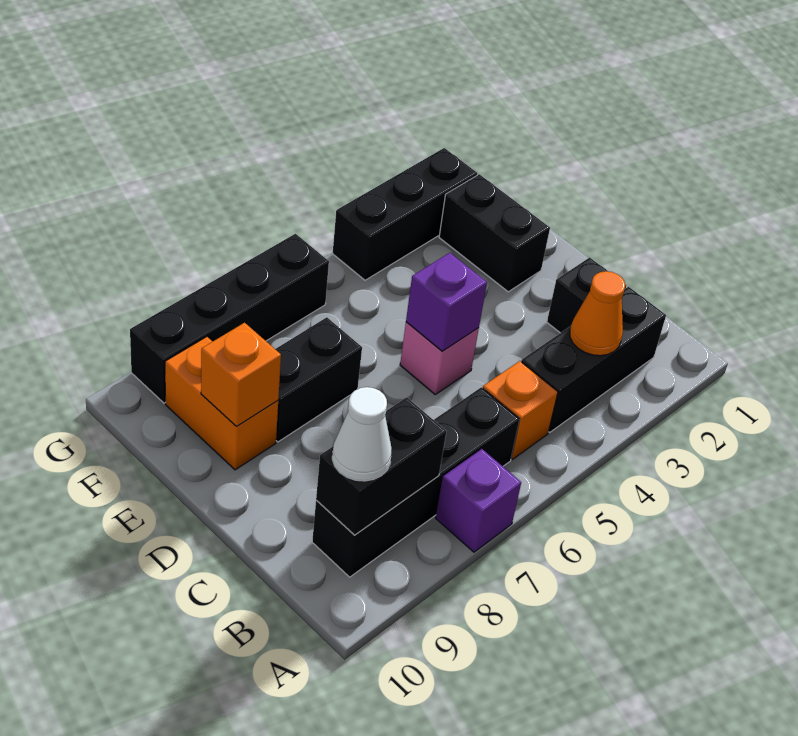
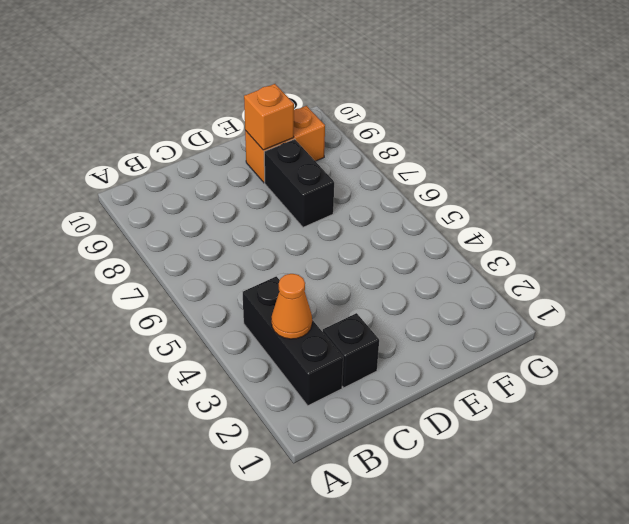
none -> purple 1x1 brick [436,449,521,552]
none -> orange 1x1 brick [483,361,558,459]
none -> black 1x4 brick [312,387,519,577]

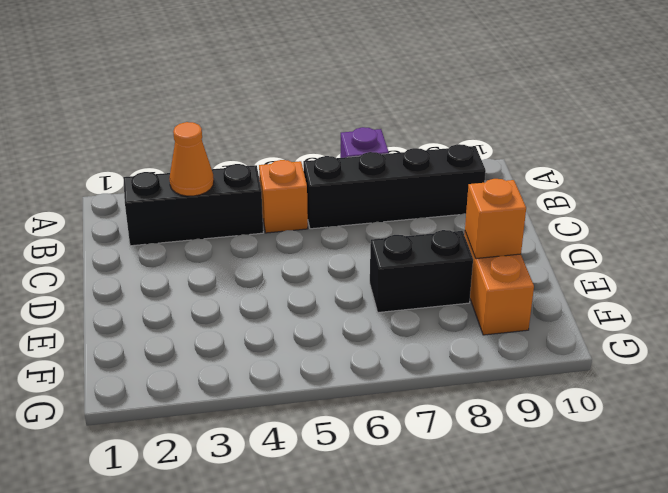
none -> black 1x1 brick [547,257,626,333]
none -> pink 1x1 brick [400,322,479,394]
none -> black 1x2 brick [439,174,550,292]

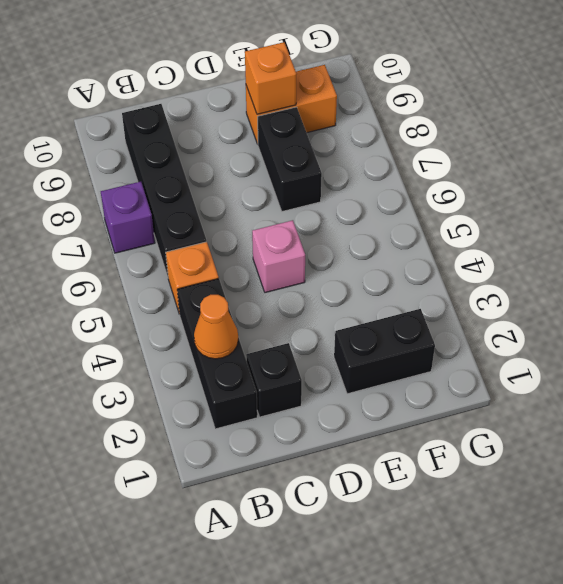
none -> black 1x3 brick [333,148,477,280]
none -> black 1x4 brick [130,234,329,403]
none -> black 1x2 brick [316,397,446,535]

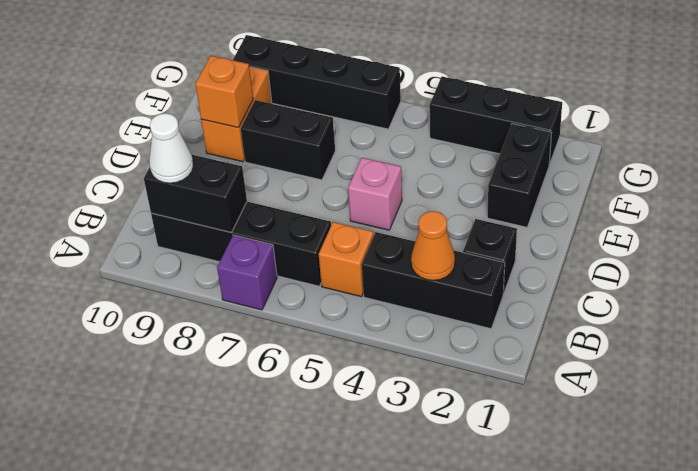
none -> purple 1x1 brick [406,253,487,351]

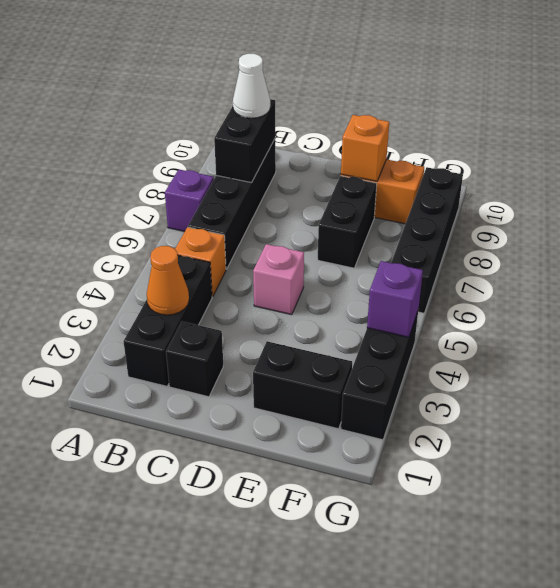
purple 1x1 brick [367,261,423,337] -> purple 1x1 brick moved to [406,253,487,351]

